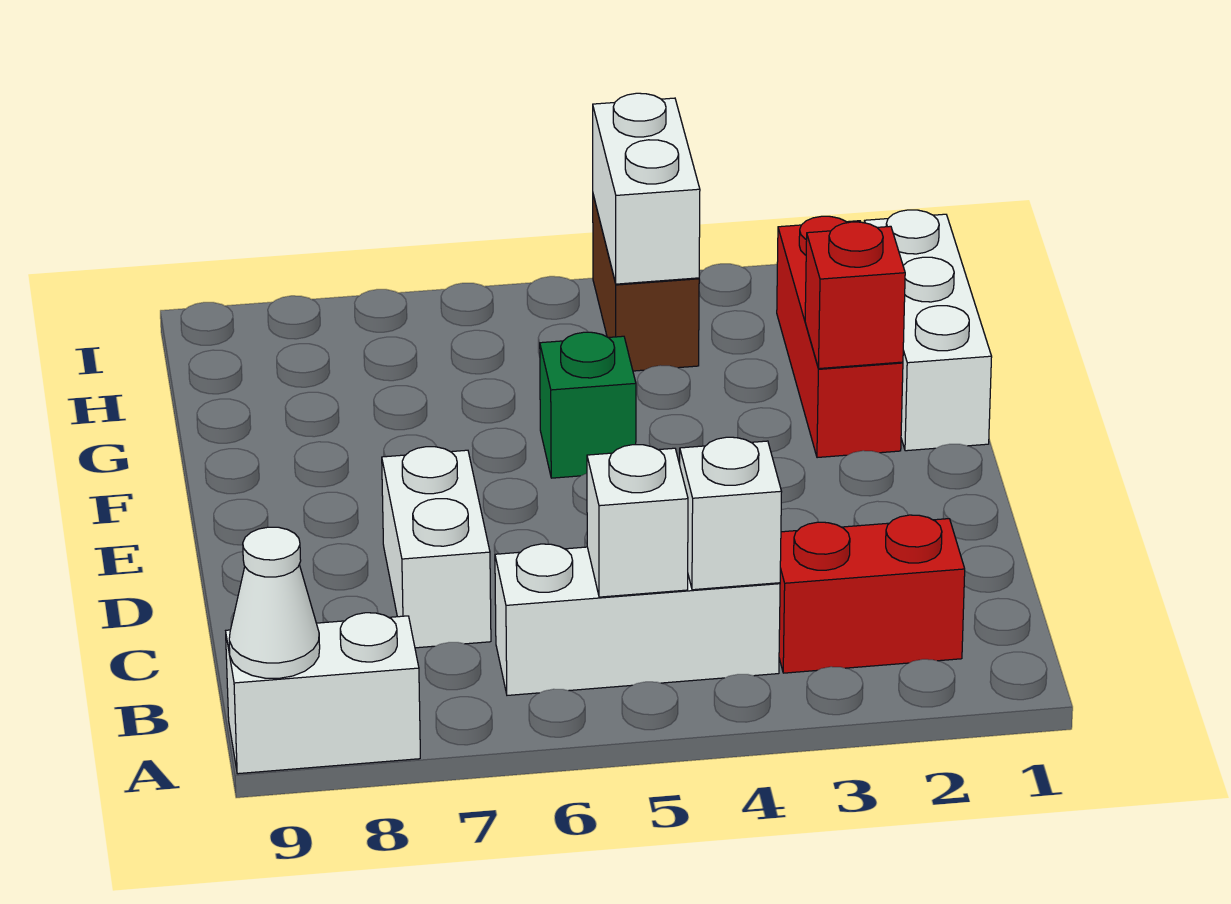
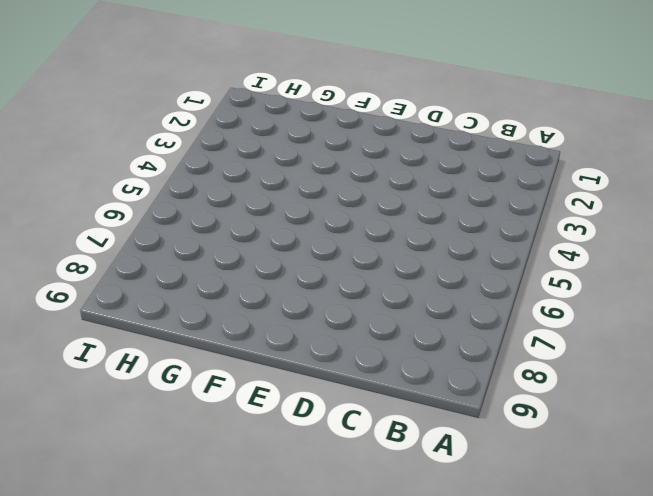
none -> white 1x2 brick [226,613,420,774]
none -> red 1x2 brick [779,515,965,673]
none -> white 1x3 brick [495,544,780,695]

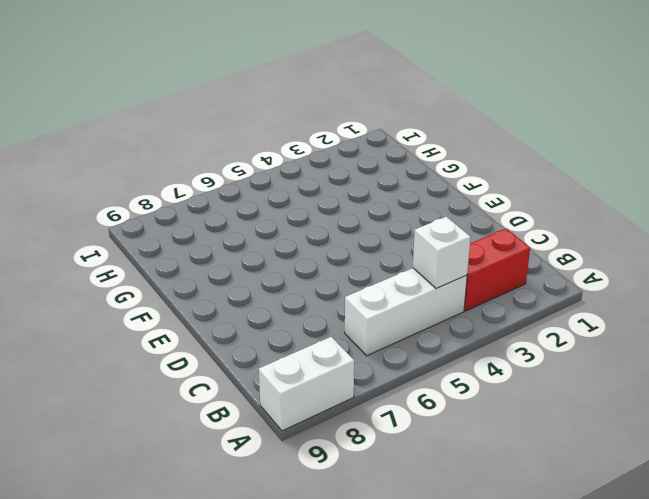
none -> white 1x2 brick [382,447,491,648]
none -> white 1x3 brick [864,210,992,451]
none -> red 1x3 brick [777,216,903,458]

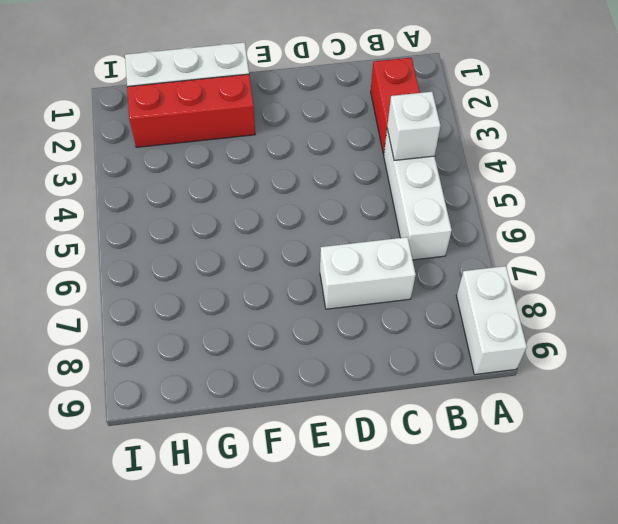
none -> green 1x1 brick [540,332,636,478]
none -> brown 1x2 brick [593,195,699,371]
none -> white 1x1 cone [229,527,320,678]

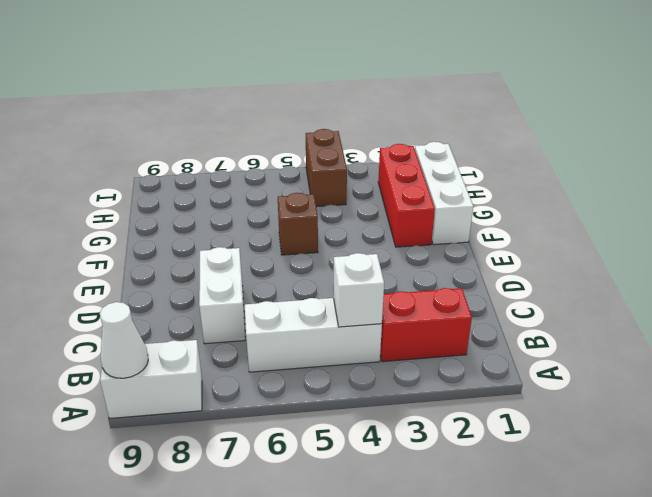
brown 1x1 brick [278,193,318,255] -> green 1x1 brick [540,332,636,478]
none -> white 1x1 brick [587,445,688,597]
none -> red 1x1 brick [805,222,905,369]
none -> white 1x2 brick [593,93,700,284]

